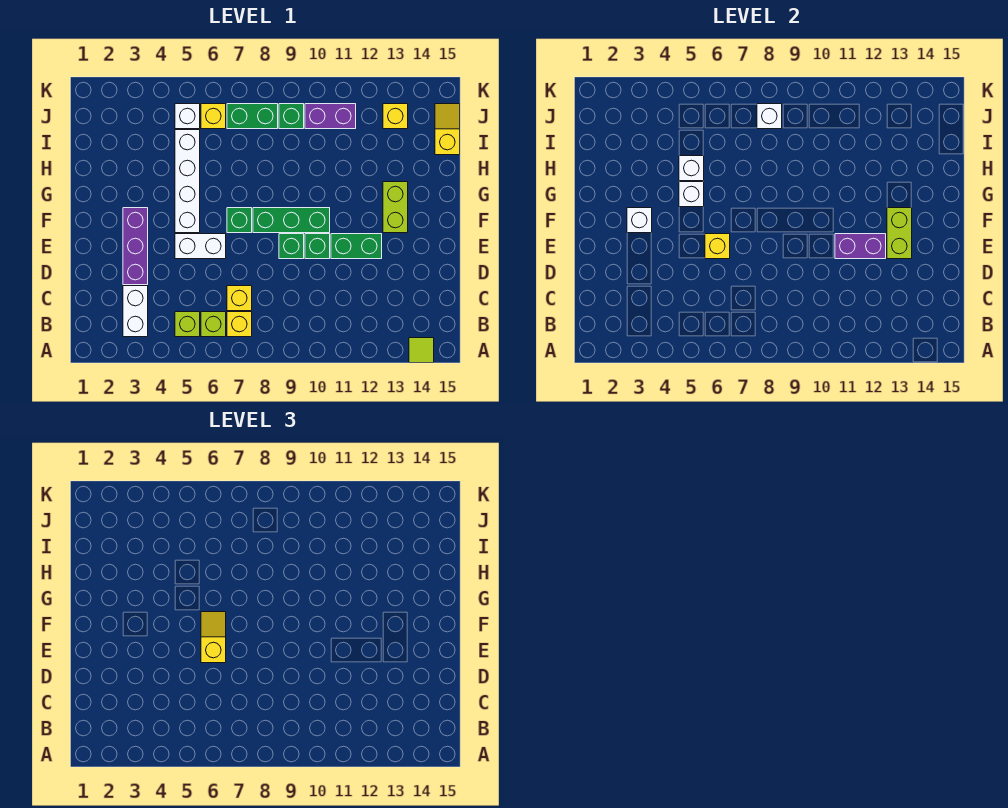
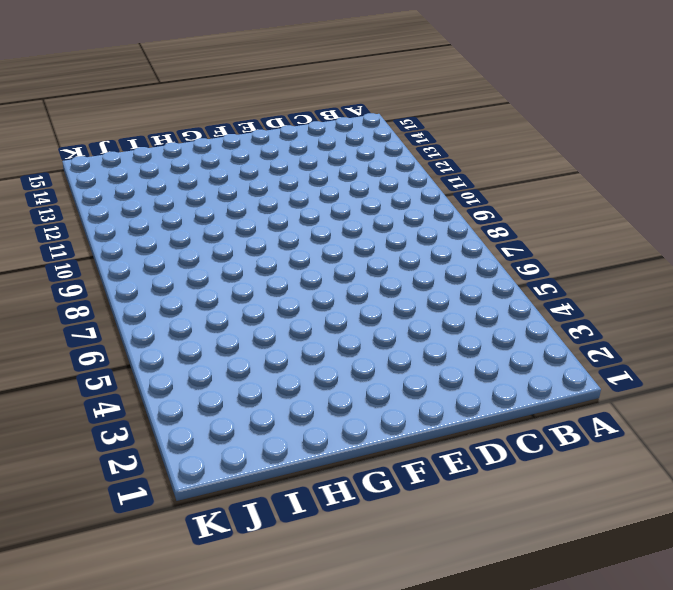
none -> lime 1x1 tile [409,338,434,363]
none -> white 1x2 brick [123,286,148,337]
none -> lime 1x1 brick [175,312,200,337]
none -> lime 1x1 brick [201,312,226,337]

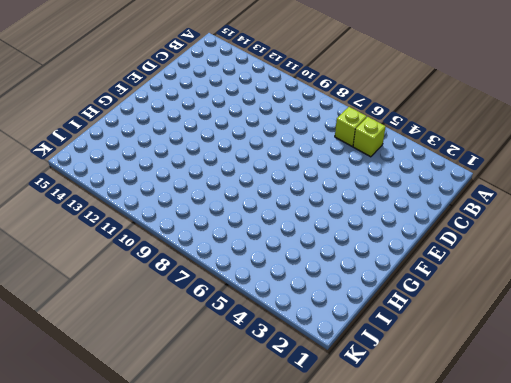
none -> lime 1x1 tile [409,338,434,363]
none -> white 1x2 brick [123,286,148,337]
none -> yellow 1x1 brick [227,312,252,337]
none -> yellow 1x1 brick [227,286,252,311]

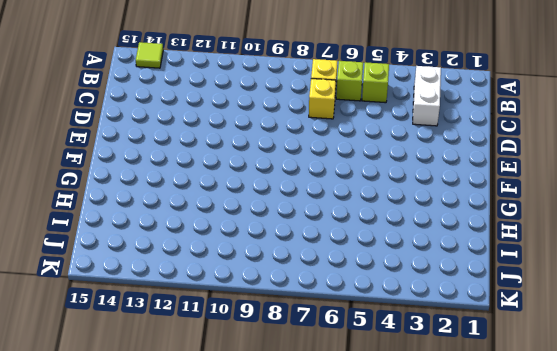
none -> purple 1x3 brick [123,208,148,285]
none -> white 1x2 brick [175,234,226,259]
none -> green 1x1 brick [279,234,304,259]
none -> green 1x1 brick [305,234,330,259]

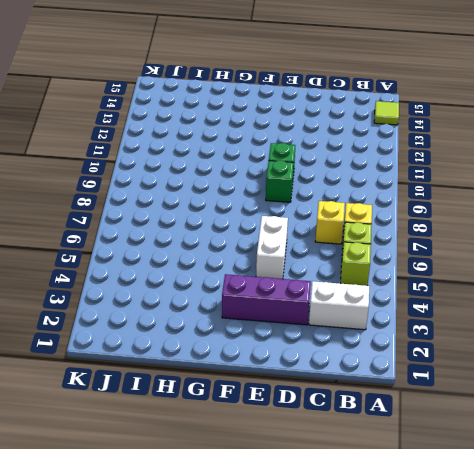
none -> green 1x2 brick [331,234,382,259]
none -> white 1x4 brick [175,130,200,233]
none -> green 1x1 brick [227,208,252,233]
none -> green 1x3 brick [253,208,330,233]

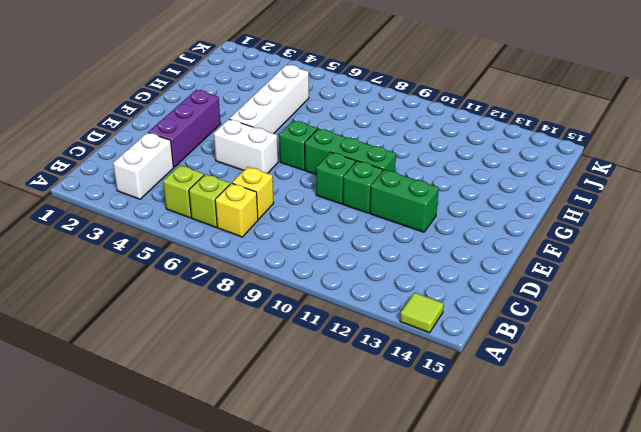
none -> lime 1x2 brick [383,182,408,233]
none -> yellow 1x2 slope [435,104,460,155]
none -> white 1x1 brick [175,104,200,129]
none -> yellow 1x1 brick [201,104,226,129]

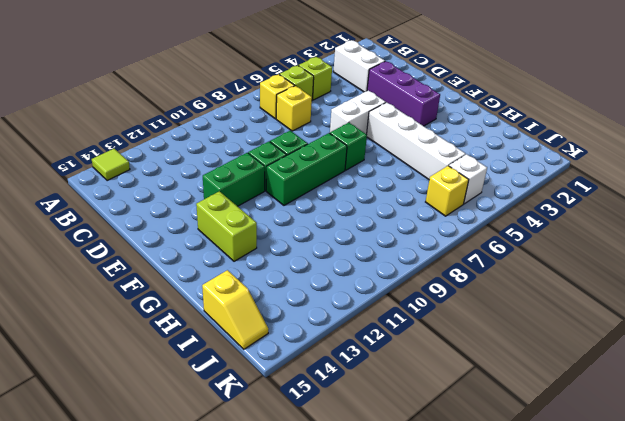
none -> green 1x2 brick [227,104,278,129]
none -> green 1x1 brick [279,104,304,129]
none -> purple 1x2 brick [305,104,356,129]
none -> yellow 1x1 brick [383,104,408,129]

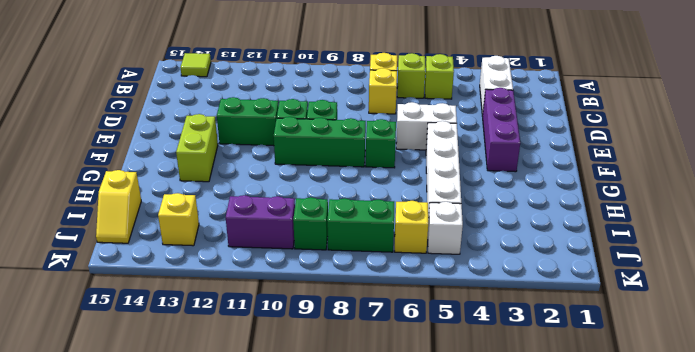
none -> yellow 1x1 brick [705,234,730,259]
none -> purple 1x2 brick [835,234,886,259]
none -> lime 1x2 brick [887,208,912,259]
none -> white 1x1 brick [627,208,652,233]

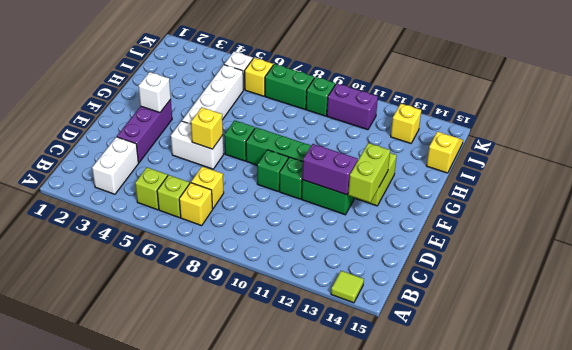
none -> white 1x1 brick [679,182,704,207]
none -> white 1x1 brick [679,156,704,181]
none -> white 1x1 brick [757,104,782,129]
none -> yellow 1x2 slope [201,612,226,663]

